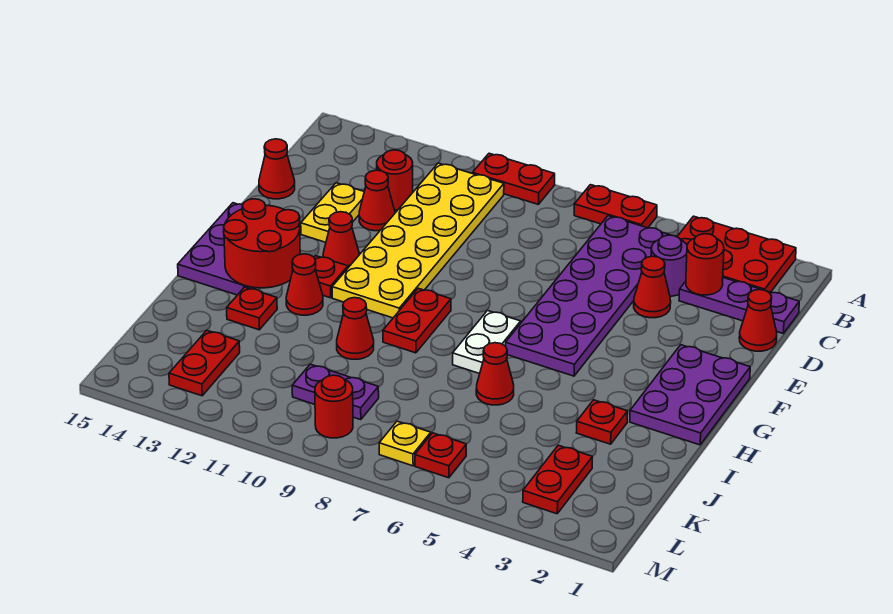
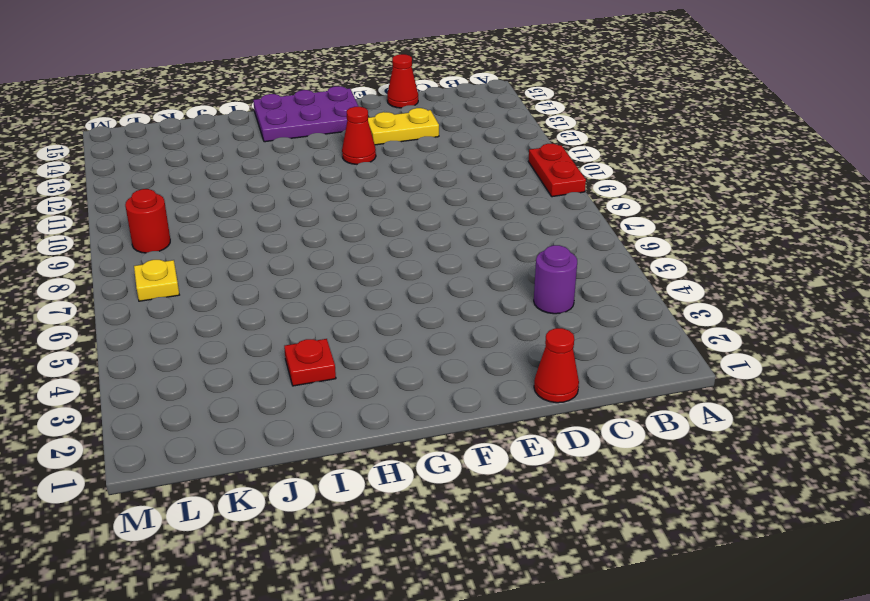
none -> red 2x3 plate [677,216,796,292]
none -> red 1x2 plate [574,185,657,228]
none -> purple 2x6 plate [506,216,669,376]
none -> yellow 2x6 plate [332,163,504,318]

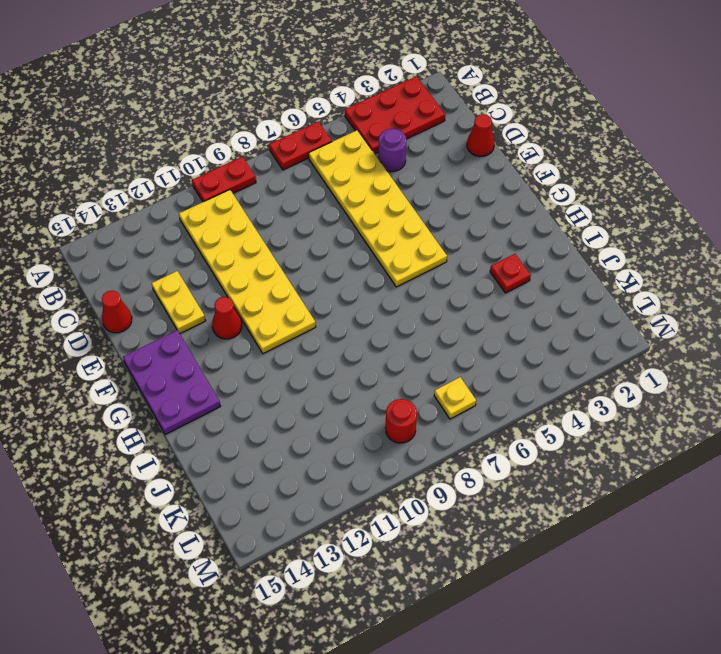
yellow 2x6 plate [309,130,447,287] -> purple 2x6 plate [506,216,669,376]
none -> purple 1x3 plate [679,278,799,333]
none -> red 1x1 round brick [377,150,413,210]
none -> red 1x1 cone [634,256,671,318]
none -> red 1x1 cone [359,170,395,231]

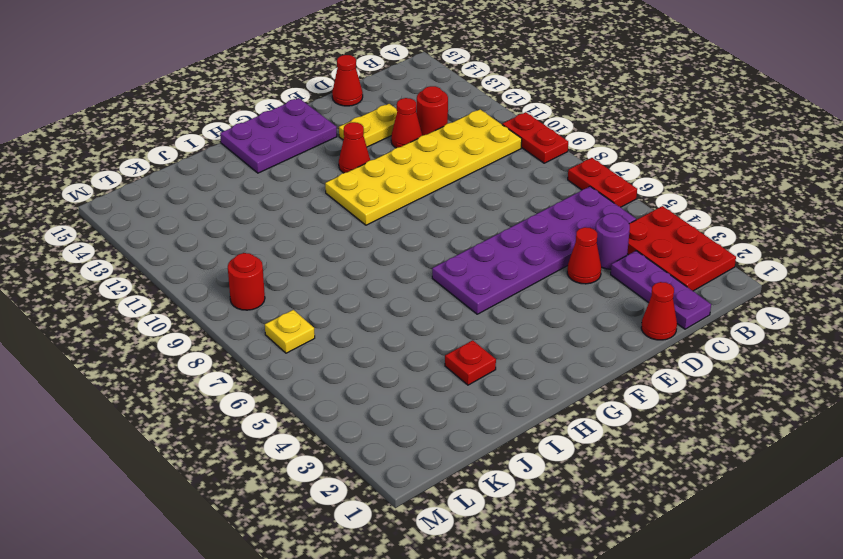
none -> purple 2x3 plate [630,345,750,445]
none -> white 1x2 plate [453,311,521,374]
none -> red 1x2 plate [383,288,451,353]
none -> red 1x1 plate [314,256,348,298]

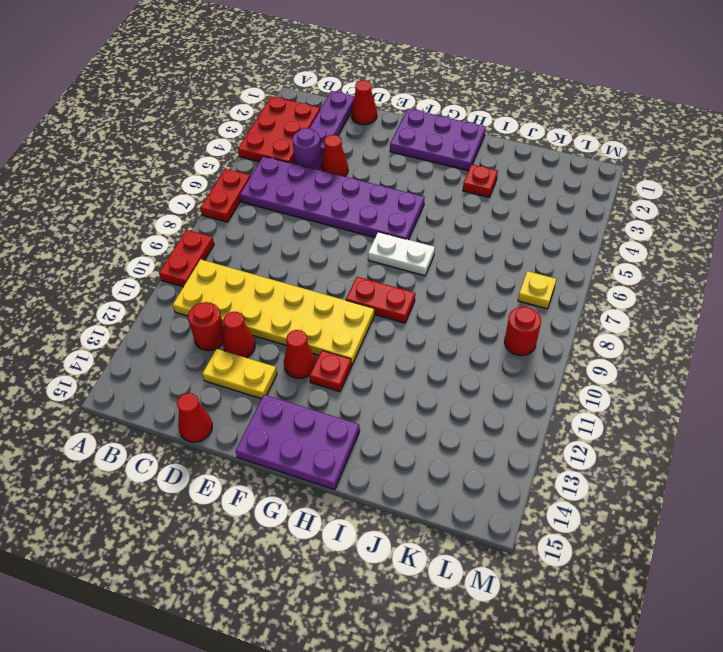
none -> red 1x1 cone [286,254,323,315]
none -> red 1x1 cone [476,343,514,405]
none -> red 1x1 cone [337,298,374,359]
none -> red 1x1 plate [227,287,277,330]

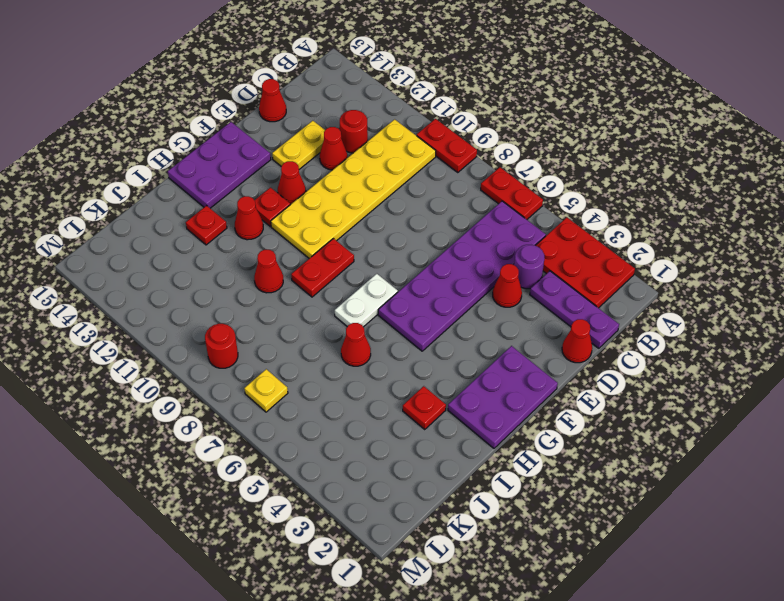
none -> red 1x2 plate [523,445,592,514]
none -> purple 1x2 plate [292,364,379,420]
none -> red 1x2 plate [169,330,240,396]
none -> red 1x1 plate [415,433,466,478]

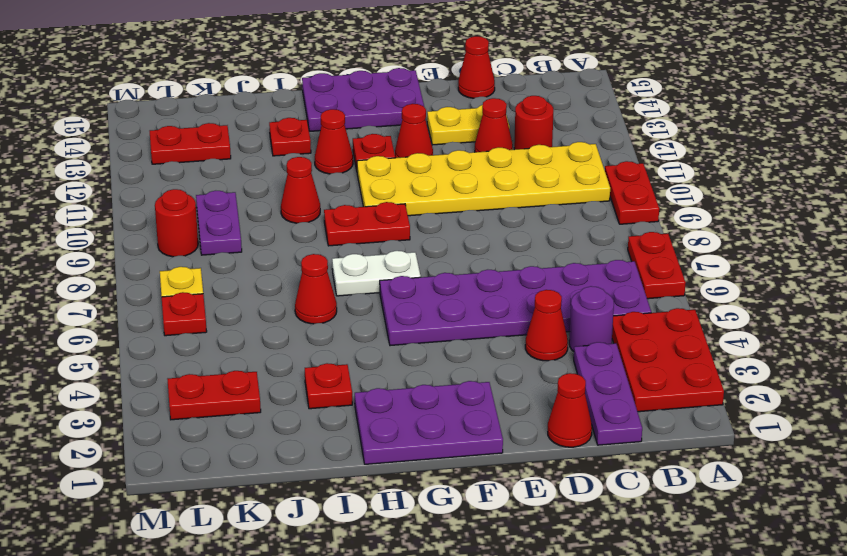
none -> red 1x1 round brick [686,234,724,295]
none -> red 2x2 round brick [224,199,300,288]

